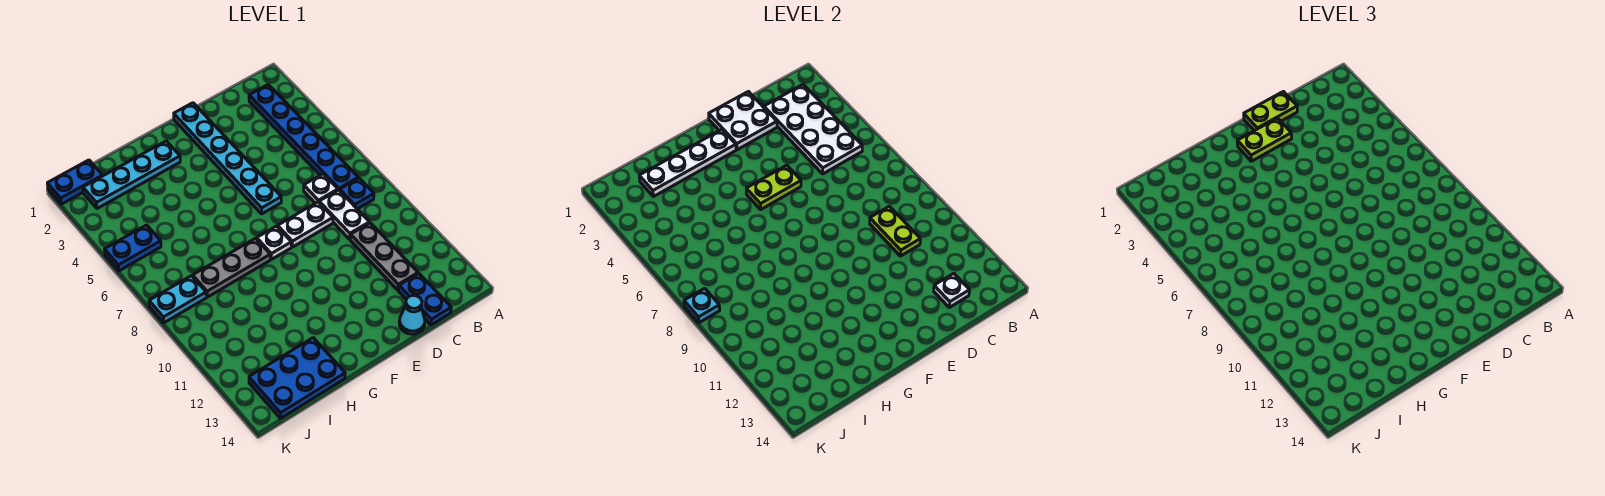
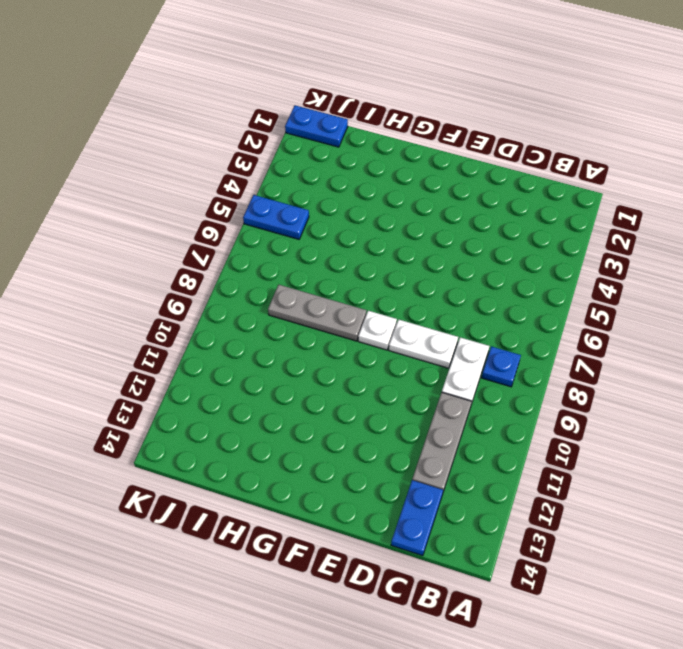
none -> blue 1x6 plate [249,85,358,191]
none -> white 1x1 plate [304,174,338,203]
none -> cyan 1x1 cone [399,295,425,334]

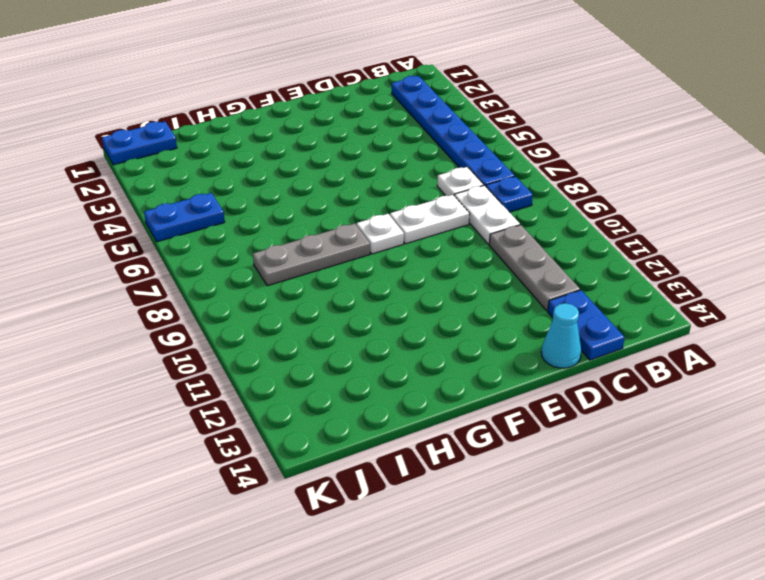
none -> cyan 1x6 plate [174,103,281,214]
none -> cyan 1x4 plate [83,141,180,209]
none -> blue 2x3 plate [249,338,345,418]

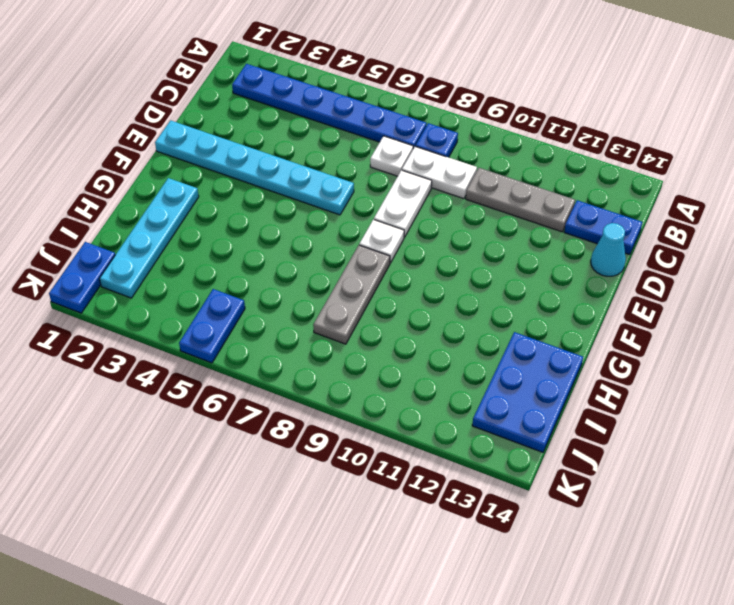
none -> cyan 1x2 plate [149,276,206,323]
none -> white 2x4 plate [764,85,862,174]
none -> lime 1x2 plate [870,206,920,256]

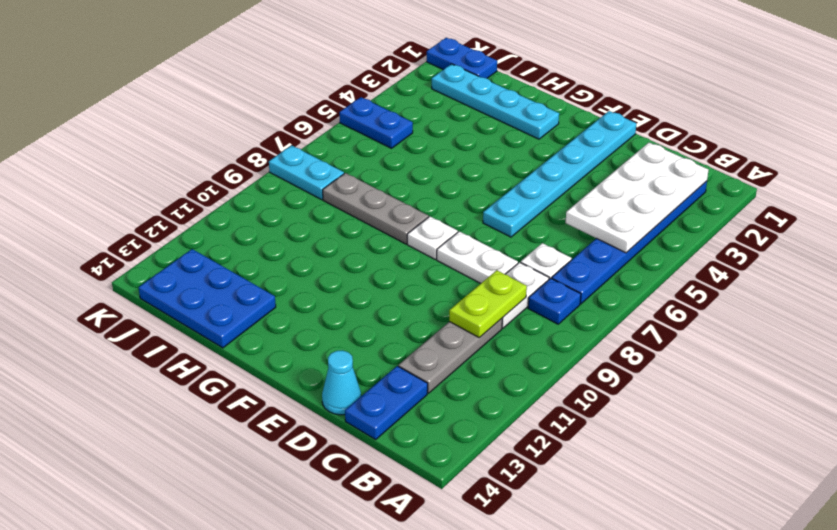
none -> white 1x1 plate [934,273,970,307]
none -> white 2x2 plate [709,92,777,150]
none -> lime 1x2 plate [746,165,801,209]

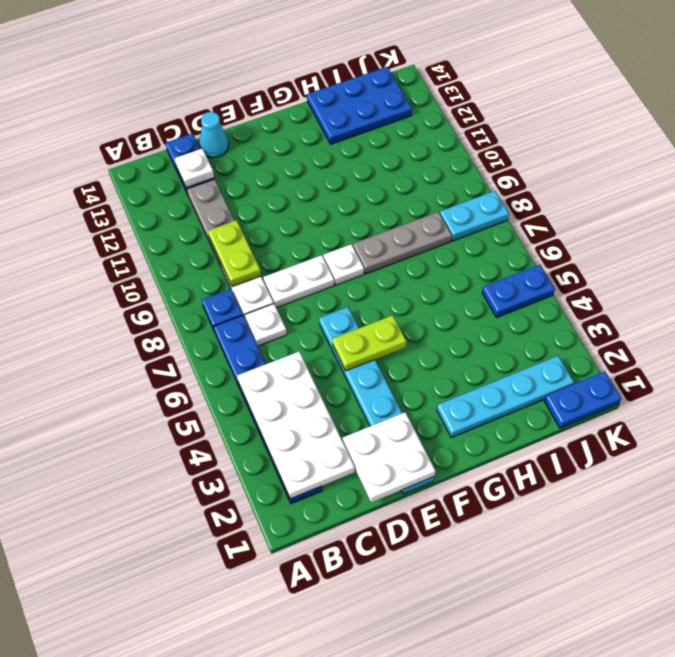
none -> white 1x4 plate [639,130,736,197]
none -> cyan 1x1 plate [684,288,720,323]
none -> lime 1x2 plate [1244,92,1297,131]

